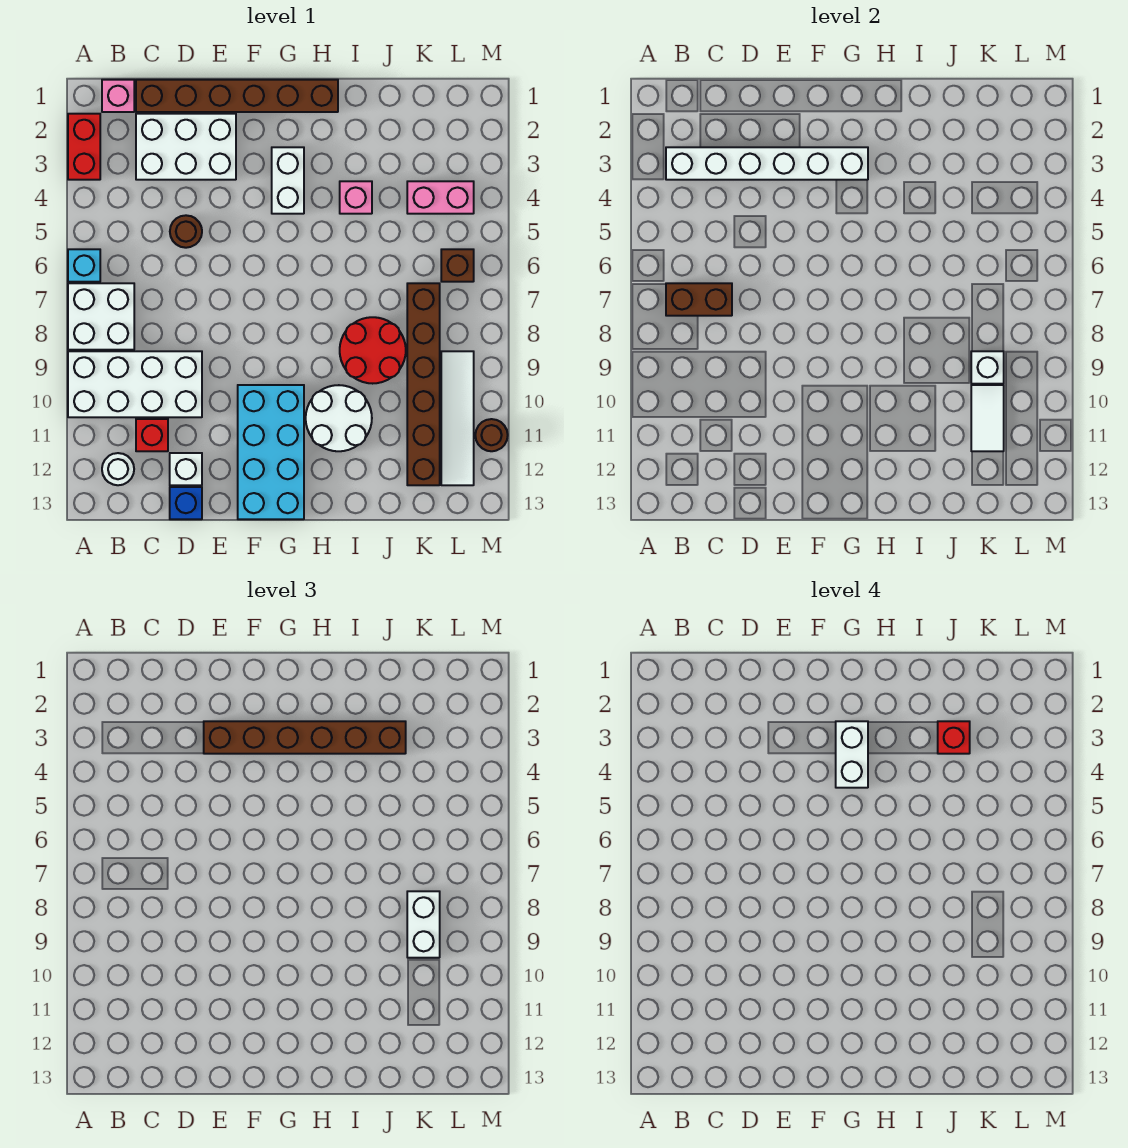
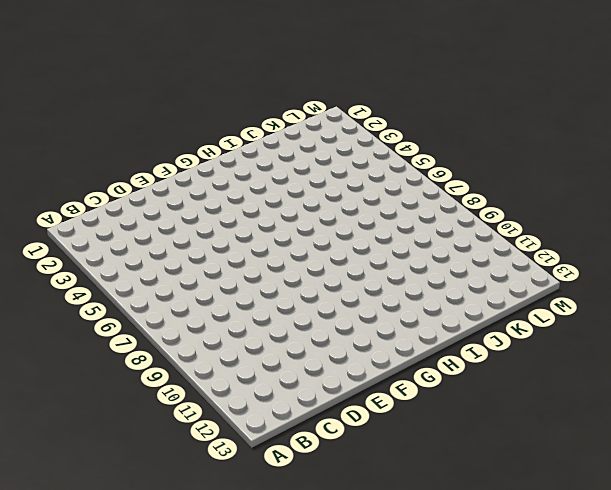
none -> red 1x2 brick [68,114,100,180]
none -> cyan 1x1 brick [68,249,100,282]
none -> white 2x2 brick [68,283,134,350]
none -> white 2x4 brick [68,351,202,417]

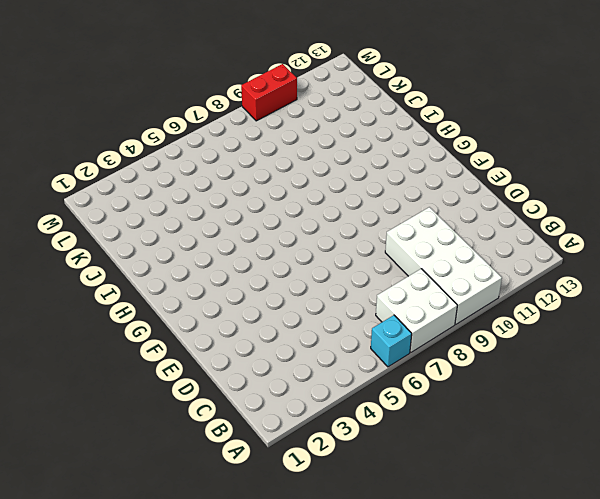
red 1x2 brick [241,64,297,121] -> red 1x2 brick moved to [68,114,100,180]
none -> pink 1x1 brick [102,80,134,112]
none -> white 1x1 round brick [102,453,134,485]
none -> brown 1x6 brick [136,80,338,112]
none -> white 2x3 brick [136,114,236,180]

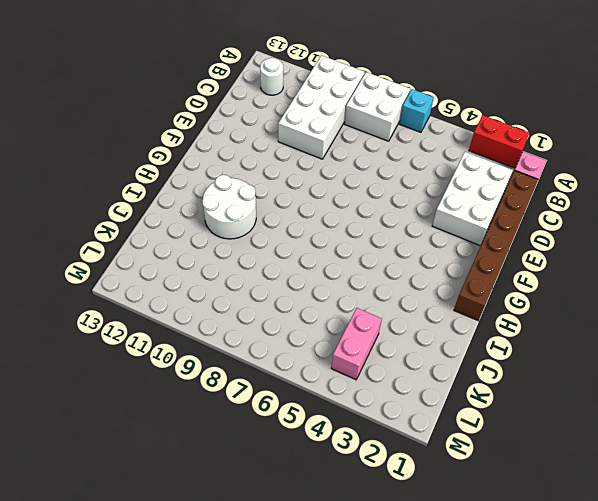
none -> red 1x1 brick [136,419,168,451]
none -> brown 1x1 round brick [170,215,202,248]
none -> white 1x1 brick [170,453,202,485]
none -> blue 1x1 brick [170,487,202,519]

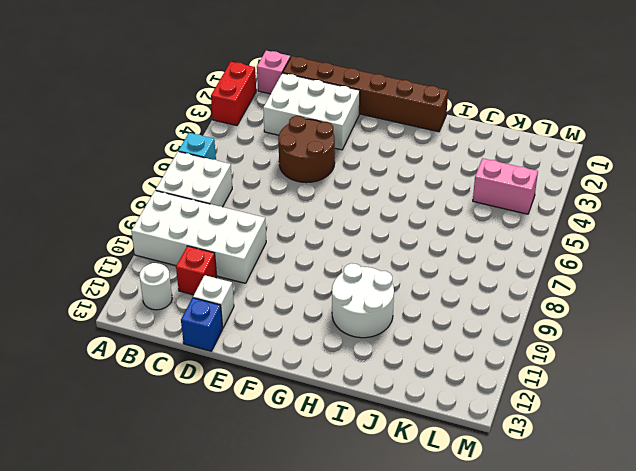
brown 2x2 round brick [278,116,335,183] -> brown 1x1 round brick [170,215,202,248]
none -> cyan 2x4 brick [238,385,304,519]
none -> white 1x2 brick [272,147,304,214]
none -> pink 1x1 brick [340,181,372,214]
none -> red 2x2 round brick [340,317,406,384]

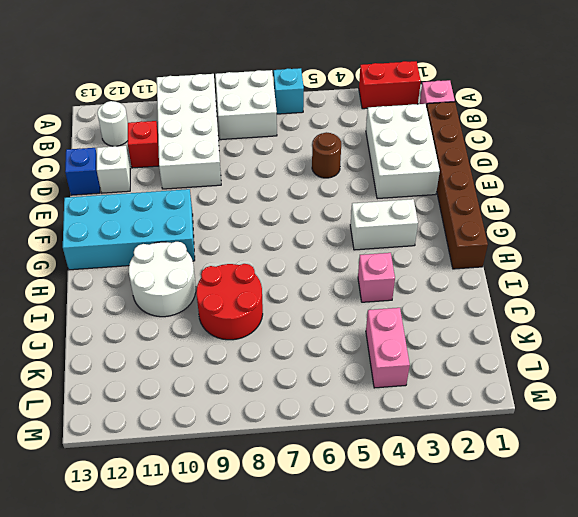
none -> brown 1x6 brick [407,283,440,485]
none -> brown 1x1 brick [441,249,474,282]
none -> white 1x4 tile [441,351,474,485]
none -> brown 1x1 round brick [475,419,508,451]

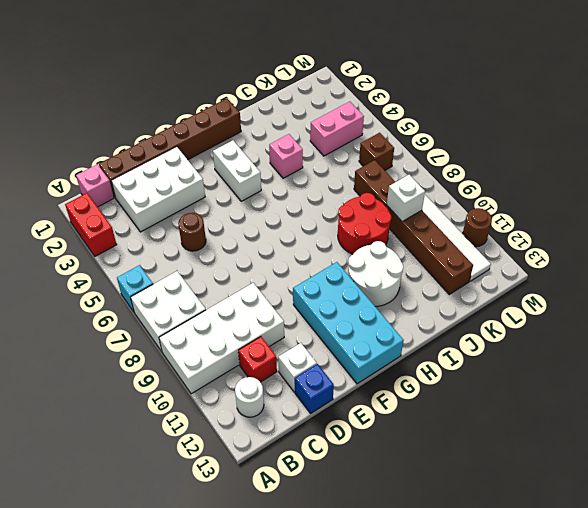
none -> white 1x6 brick [666,147,868,180]
none -> brown 1x2 brick [666,283,732,316]
none -> white 1x2 tile [971,385,1004,451]
none -> brown 1x6 brick [204,721,406,754]

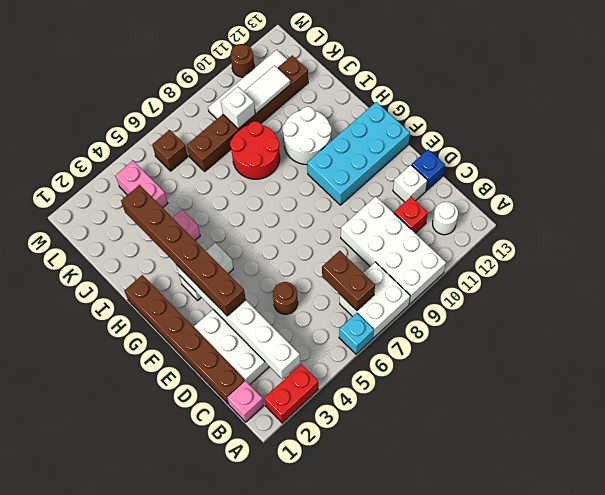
none -> white 1x2 brick [407,891,440,958]
none -> white 1x2 brick [836,721,868,788]
none -> red 1x1 brick [938,721,970,754]

